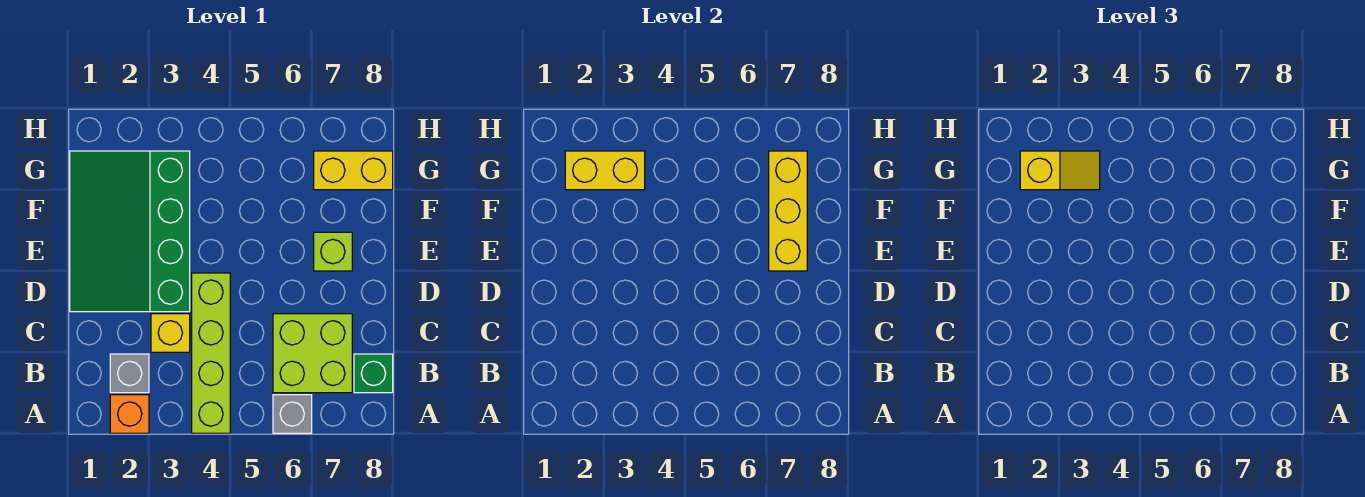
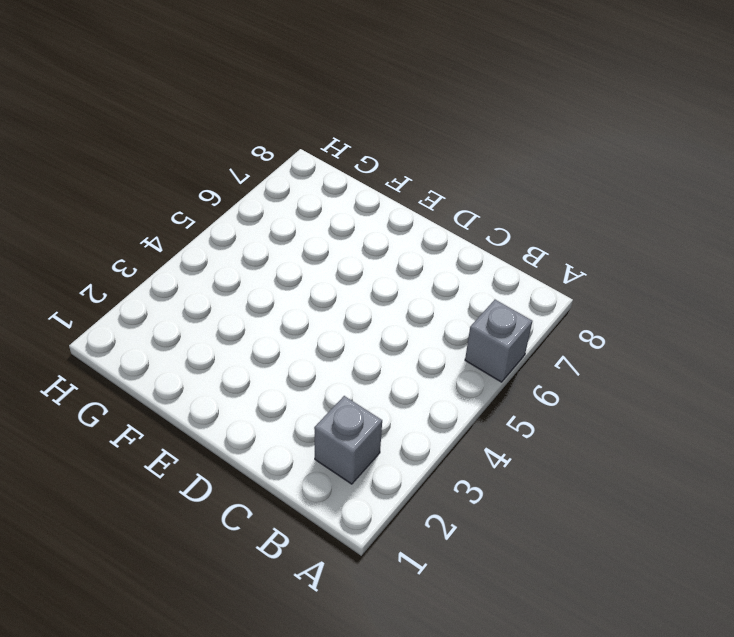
none -> orange 1x1 brick [110,395,149,433]
none -> lime 1x4 brick [192,273,230,433]
none -> lime 2x2 brick [273,314,352,393]

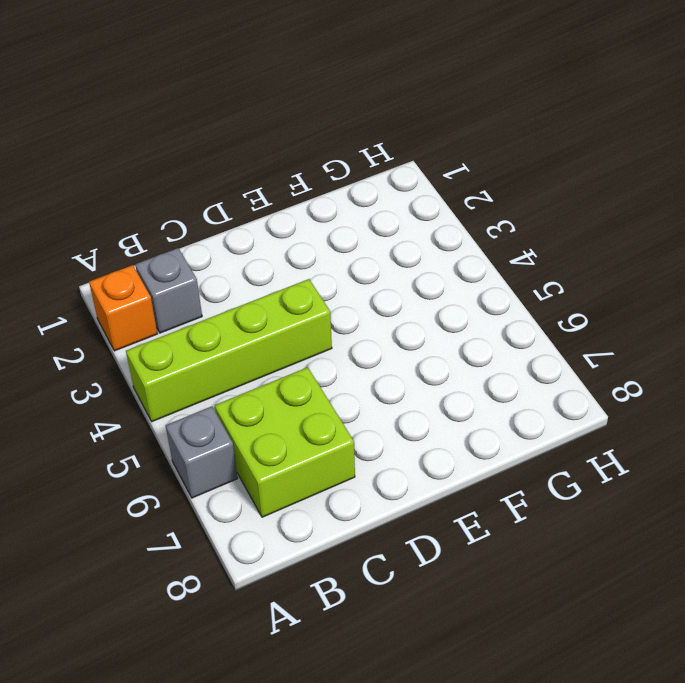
none -> green 1x1 brick [354,354,393,393]
none -> yellow 1x1 brick [151,314,190,352]
none -> green 3x4 slope [70,151,190,312]

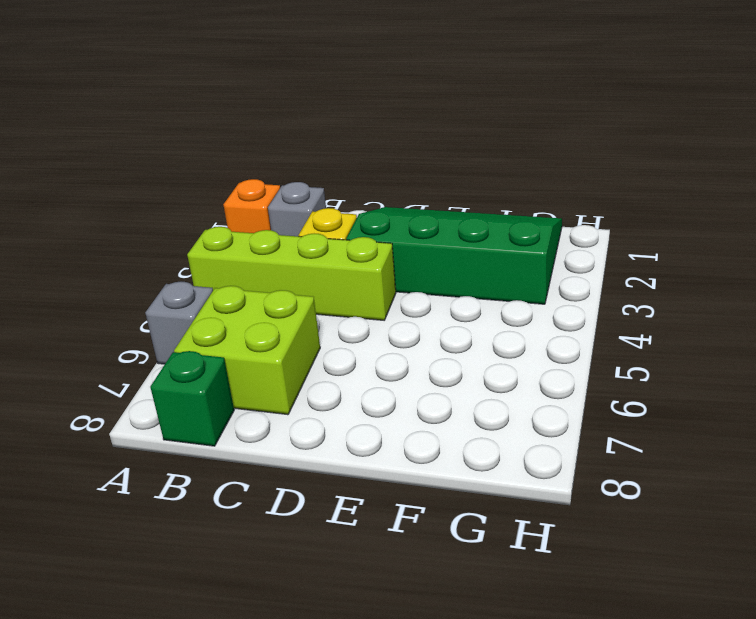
none -> lime 1x1 brick [314,232,352,271]
none -> yellow 1x2 brick [314,151,393,190]
none -> yellow 1x3 brick [769,151,807,271]

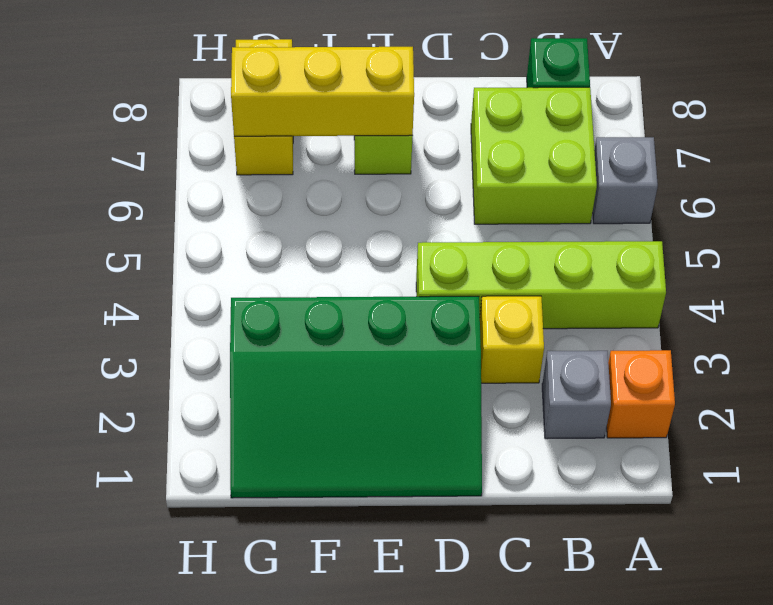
none -> yellow 1x2 brick [565,151,645,190]
none -> yellow 1x2 slope [1020,151,1100,190]

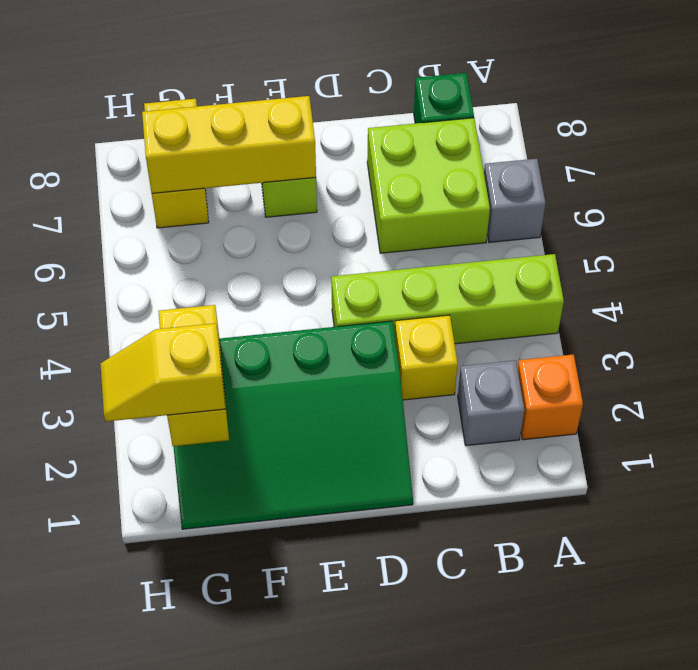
yellow 1x2 slope [100,323,225,421] -> yellow 1x2 slope turned to [1020,151,1100,190]

